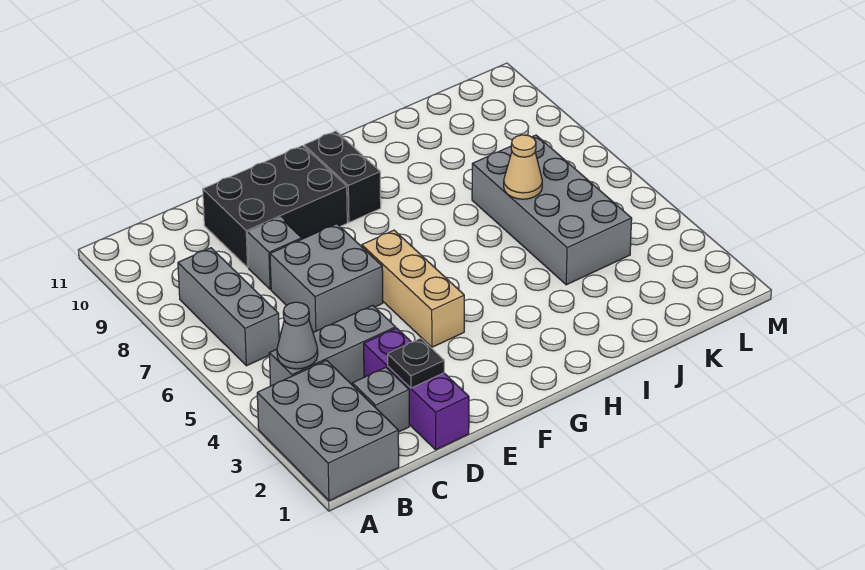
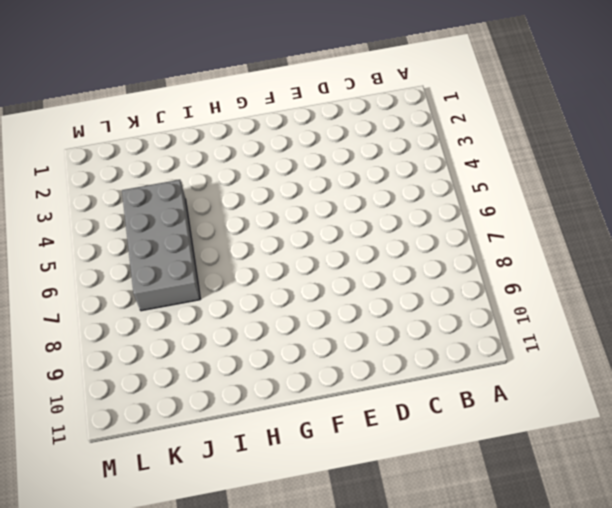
none -> grey 2x3 brick [257,360,399,501]
none -> grey 1x3 brick [269,305,396,386]
none -> grey 1x3 brick [178,248,279,366]

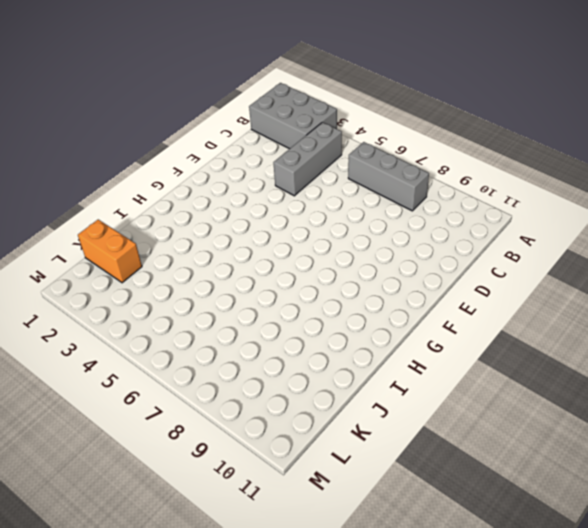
orange 1x2 brick [78,220,142,283] -> none
none -> grey 1x1 brick [352,367,409,432]
none -> purple 1x3 brick [364,328,469,450]
none -> grey 2x2 brick [270,224,383,332]

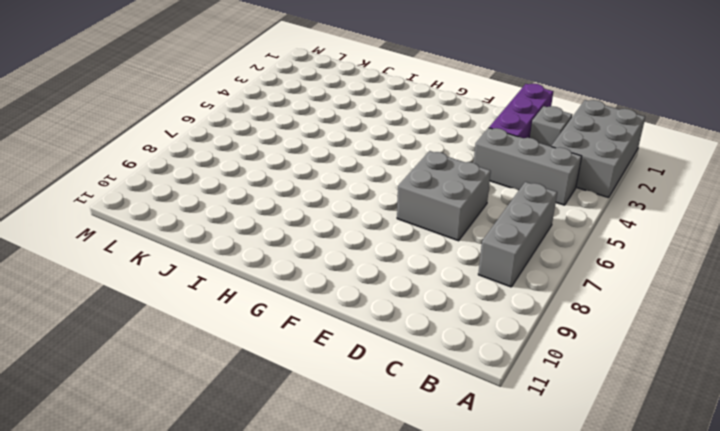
none -> grey 1x1 brick [247,217,302,289]
none -> black 2x3 brick [203,146,347,267]
none -> tan 1x3 brick [362,230,464,347]

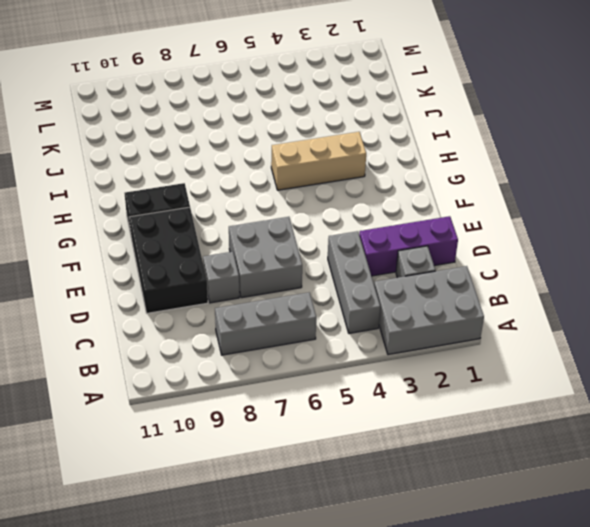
tan 1x3 brick [271,132,366,190] -> tan 1x3 brick moved to [362,230,464,347]
none -> grey 2x4 brick [472,135,632,285]
none -> grey 1x1 cone [277,302,318,369]
none -> black 1x1 plate [388,338,444,388]

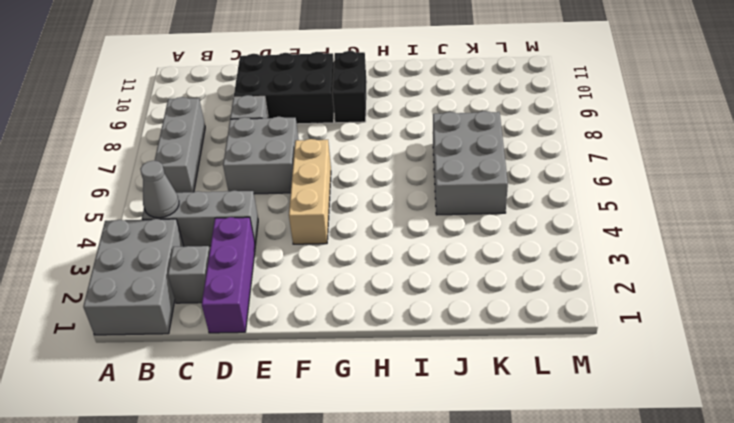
grey 2x3 brick [433,111,508,215] -> grey 2x4 brick [472,135,632,285]
none -> black 1x1 plate [388,338,444,388]
none -> tan 1x1 cone [504,135,542,199]

